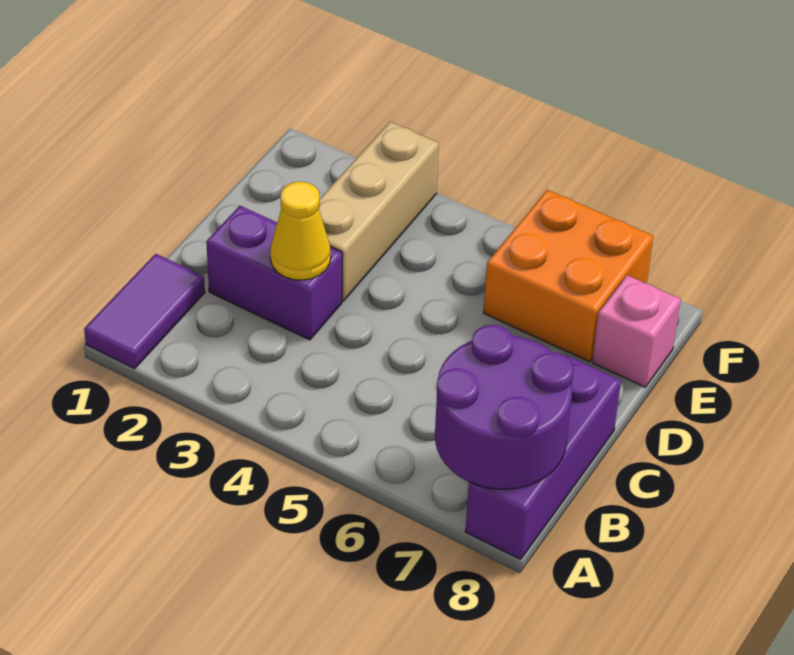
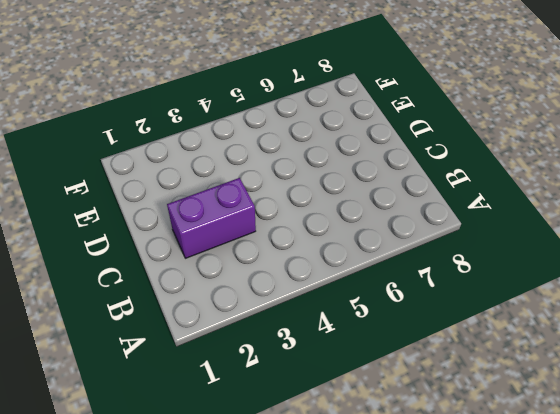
none -> purple 1x2 tile [84,254,205,369]
none -> purple 1x3 brick [465,355,621,559]

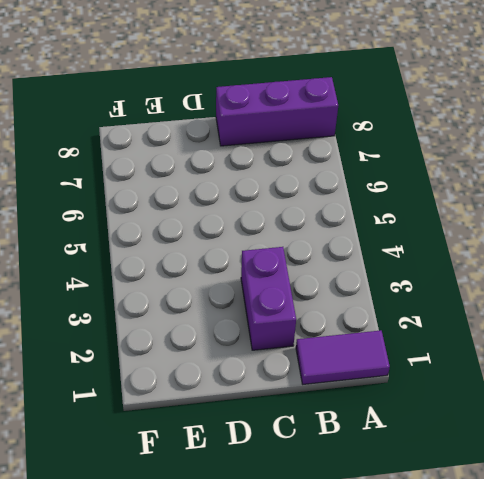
none -> tan 1x3 brick [319,122,439,301]
none -> orange 2x2 brick [484,190,653,362]

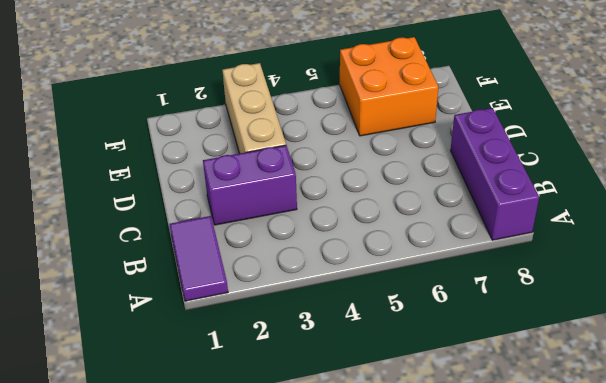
none -> pink 1x1 brick [592,275,681,387]
none -> purple 2x2 round brick [435,325,574,489]

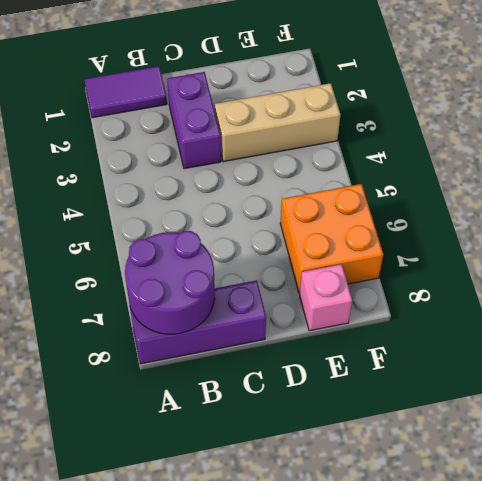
none -> yellow 1x1 cone [270,182,331,280]

